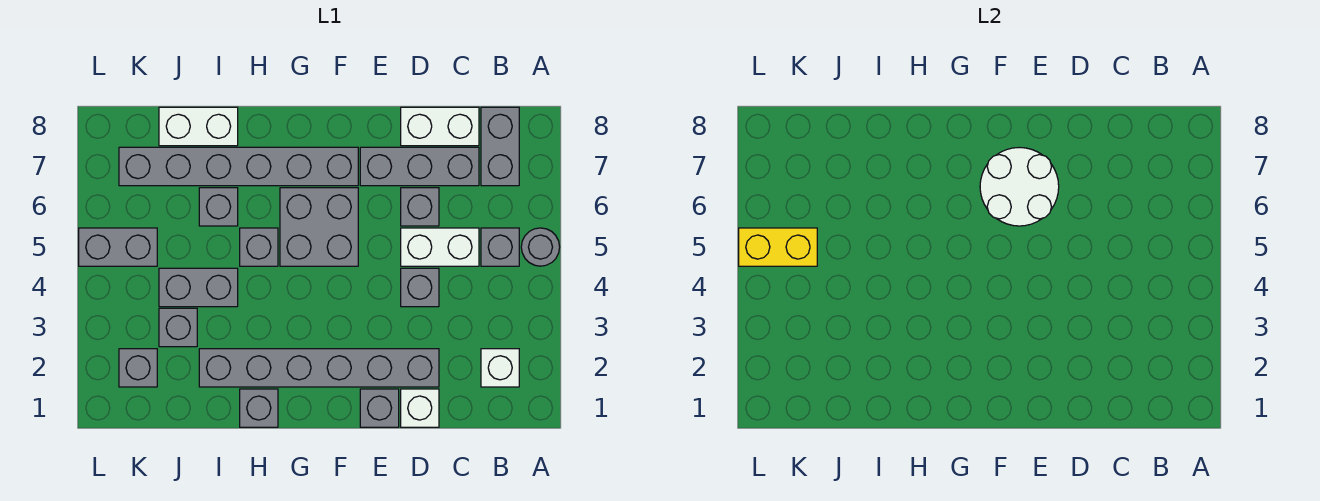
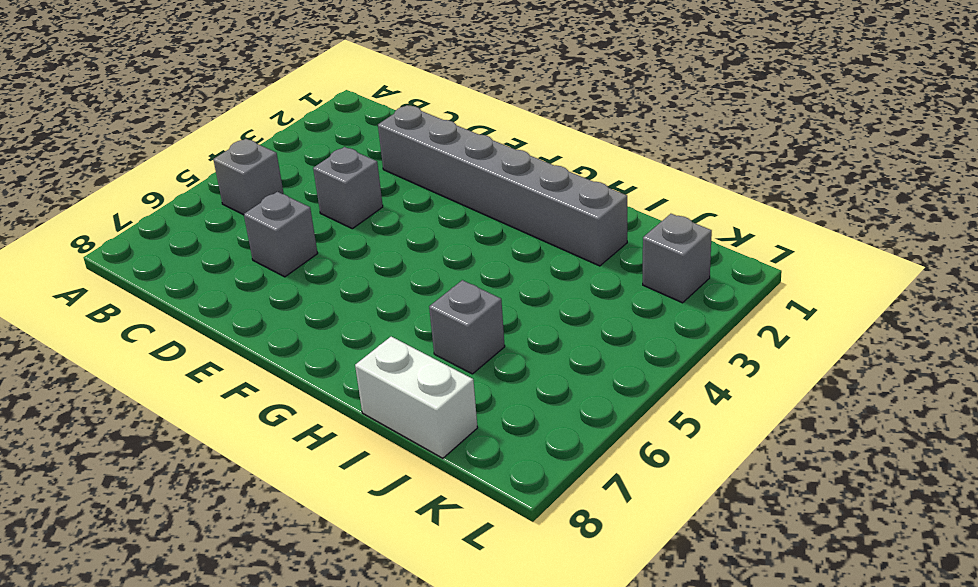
none -> grey 1x1 round brick [521,228,560,266]
none -> white 1x1 brick [481,349,519,387]
none -> grey 1x2 brick [481,107,519,186]

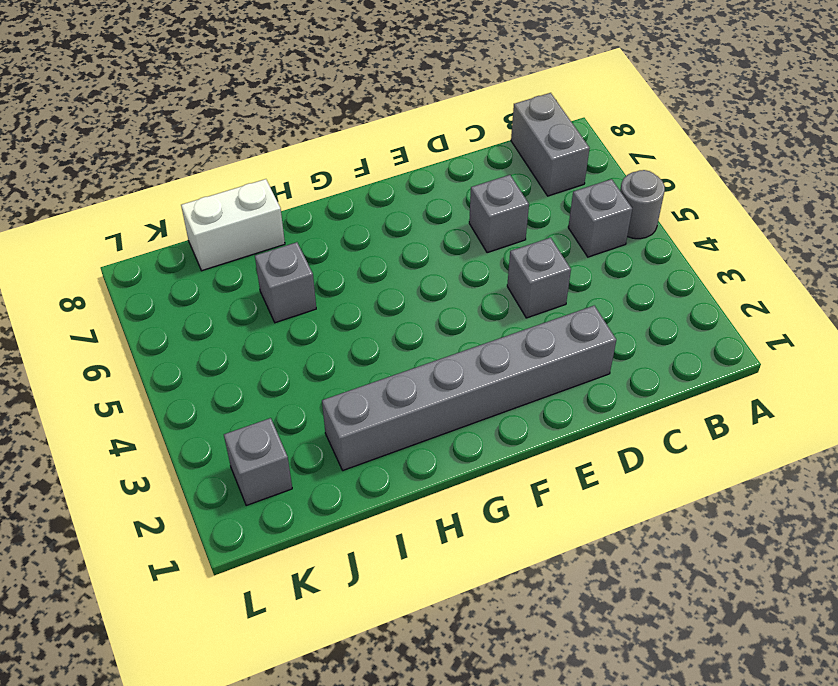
none -> white 1x1 brick [481,349,519,387]
none -> white 1x2 brick [401,228,479,266]
none -> grey 1x3 brick [360,147,479,186]

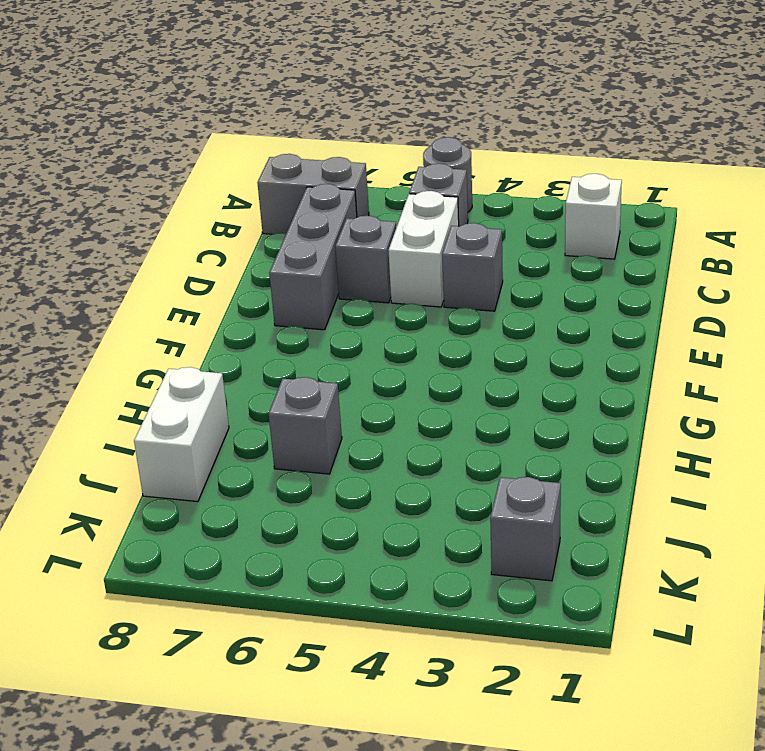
none -> white 1x2 brick [401,107,479,146]
none -> white 1x1 brick [401,389,439,427]
none -> grey 1x6 brick [199,349,439,387]

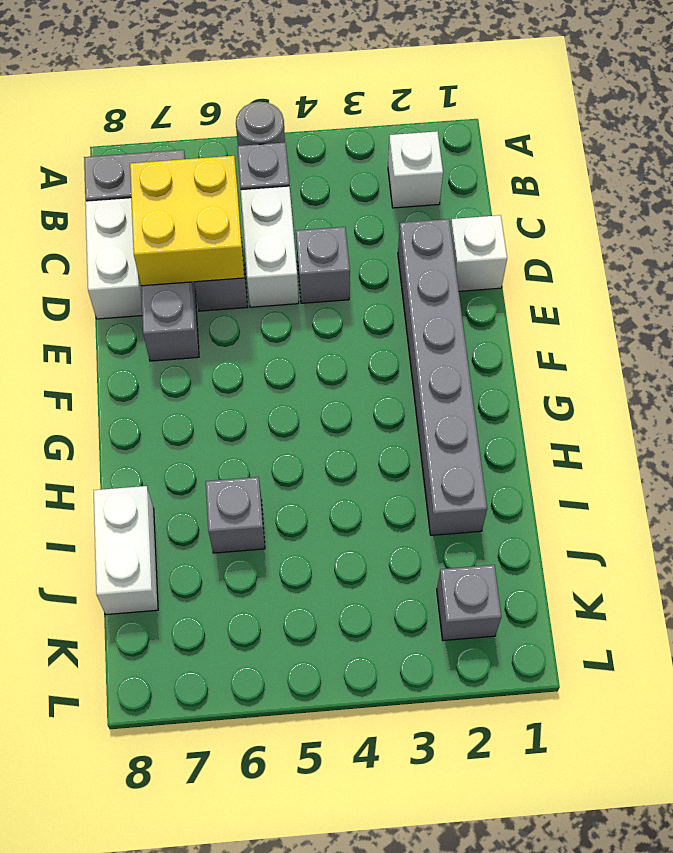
yellow 2x2 brick [130,156,244,286] -> none
none -> grey 1x1 brick [360,389,399,427]
none -> grey 2x2 brick [280,188,358,266]
none -> grey 1x6 brick [119,147,358,186]

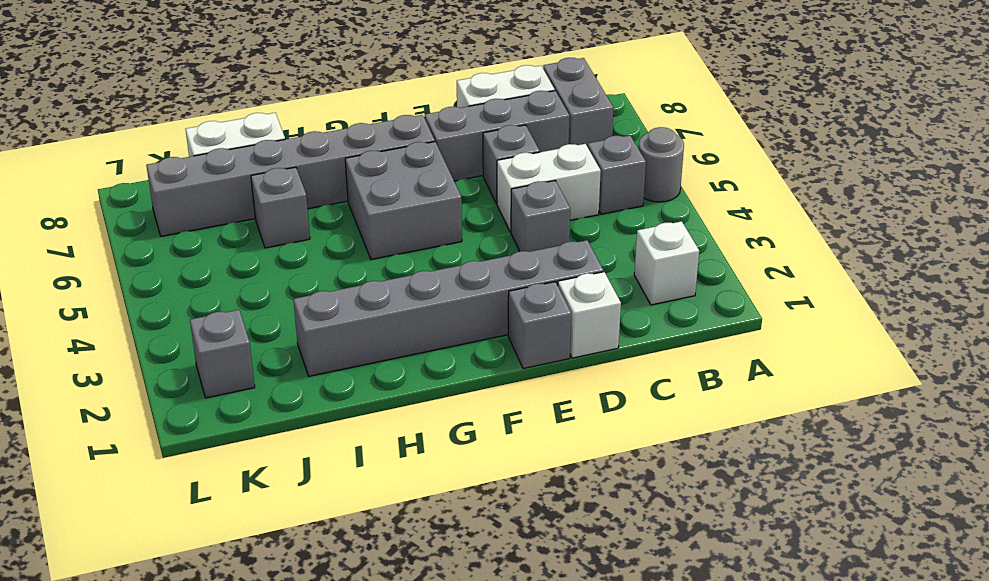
none -> grey 1x1 brick [240,389,278,427]
none -> grey 1x1 brick [240,228,278,266]
none -> grey 1x2 brick [159,268,238,307]

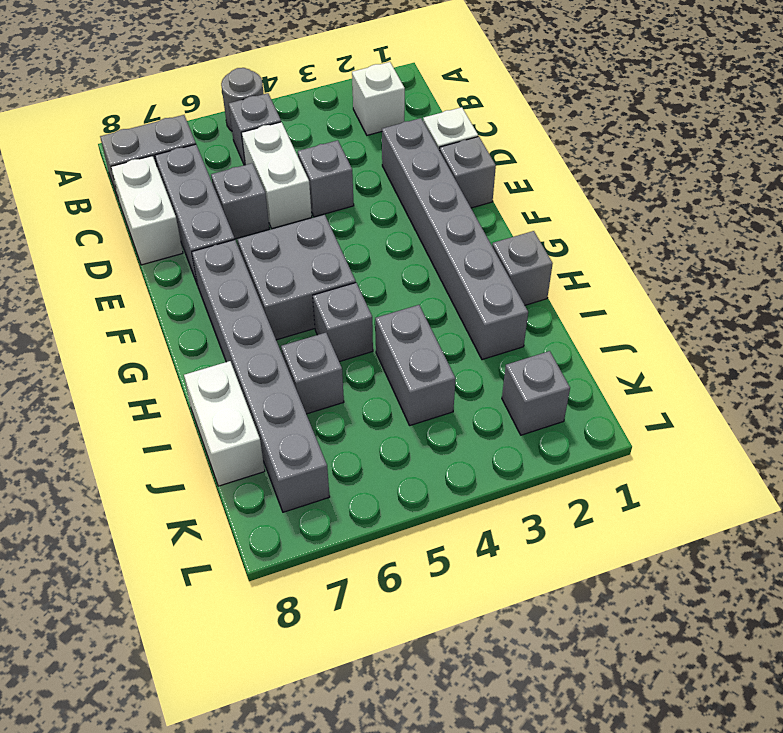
none -> grey 1x1 brick [159,308,197,347]
none -> grey 1x2 brick [79,228,157,266]
none -> white 2x2 round brick [980,147,1059,226]

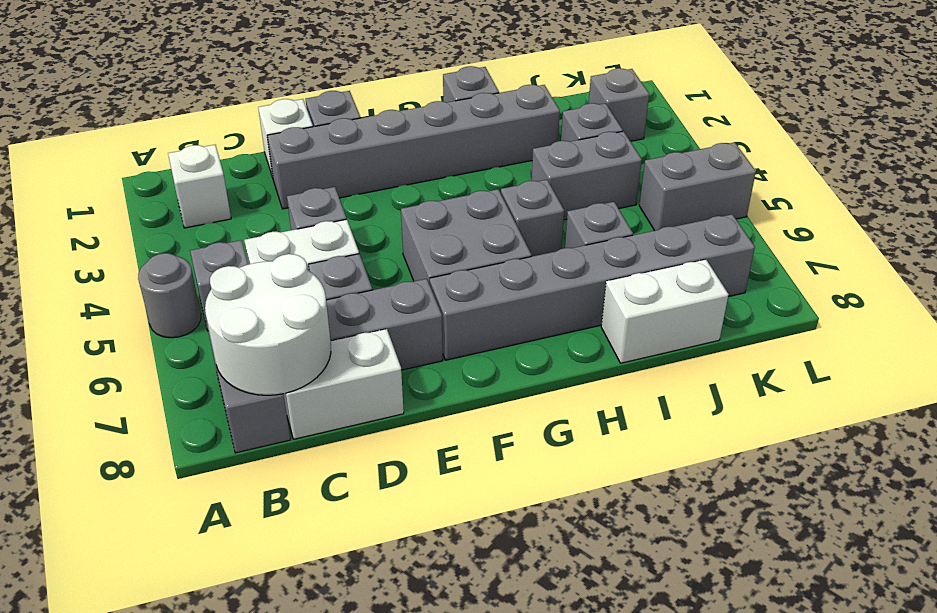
white 2x2 round brick [205,254,331,395] -> white 2x2 round brick moved to [980,147,1059,226]
none -> yellow 1x2 brick [739,228,817,266]

